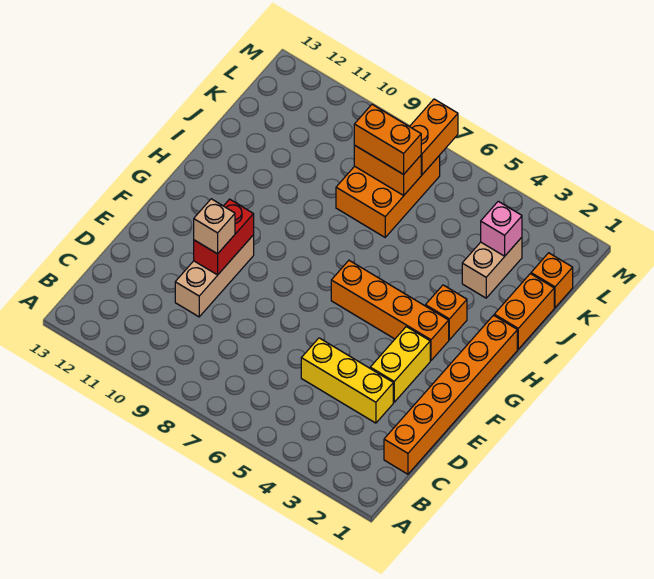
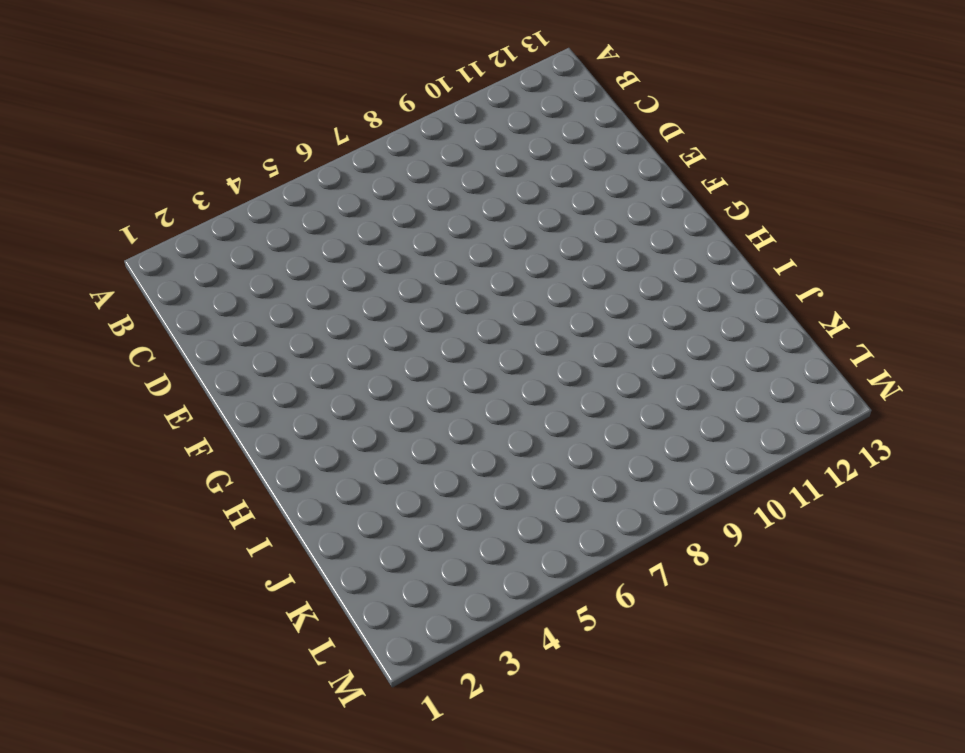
none -> orange 1x6 brick [384,315,517,474]
none -> yellow 1x3 brick [301,338,393,423]
none -> tan 1x3 brick [175,235,254,317]

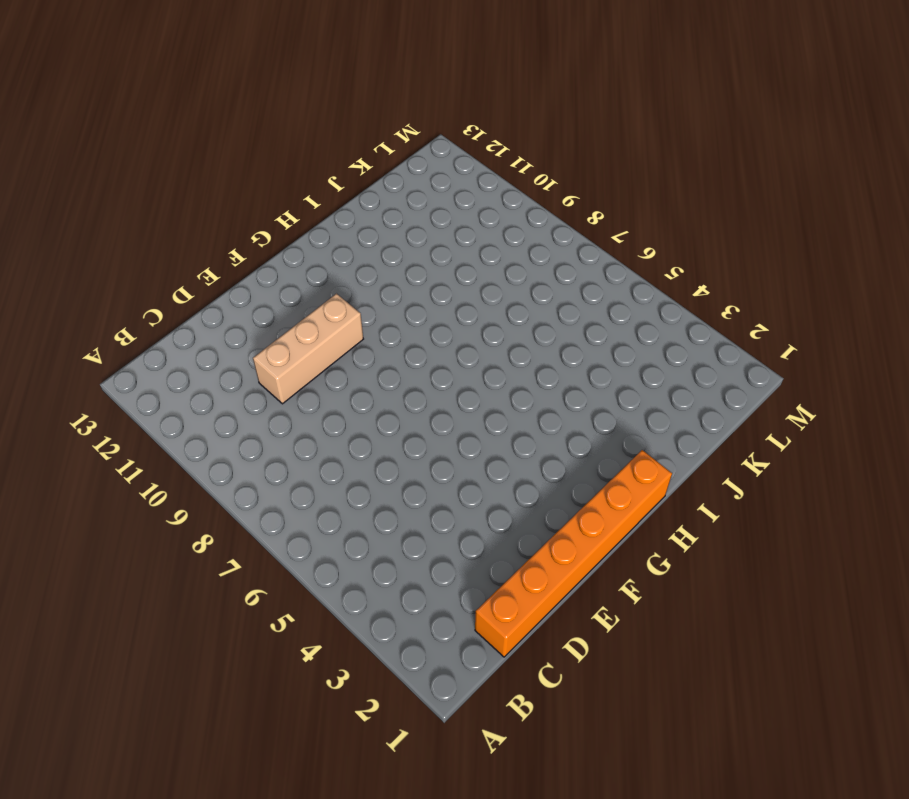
none -> yellow 1x3 brick [301,338,393,423]
none -> yellow 1x2 brick [370,327,430,402]
none -> orange 1x4 brick [331,261,449,361]

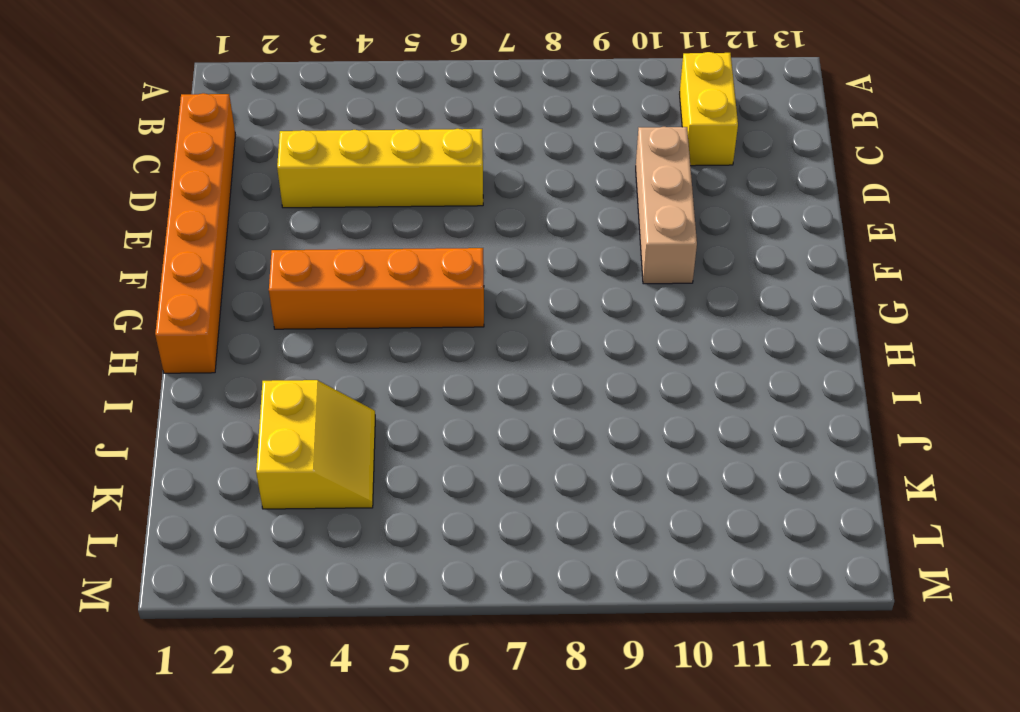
yellow 1x2 brick [680,52,738,166] -> yellow 1x2 brick moved to [370,327,430,402]
yellow 1x4 brick [277,129,483,208] -> yellow 1x3 brick [301,338,393,423]
yellow 2x2 slope [256,380,375,509] -> tan 1x2 brick [462,237,522,298]
none -> orange 1x1 brick [425,285,467,340]
none -> orange 1x2 brick [494,274,554,349]
none -> orange 2x3 brick [336,155,440,237]

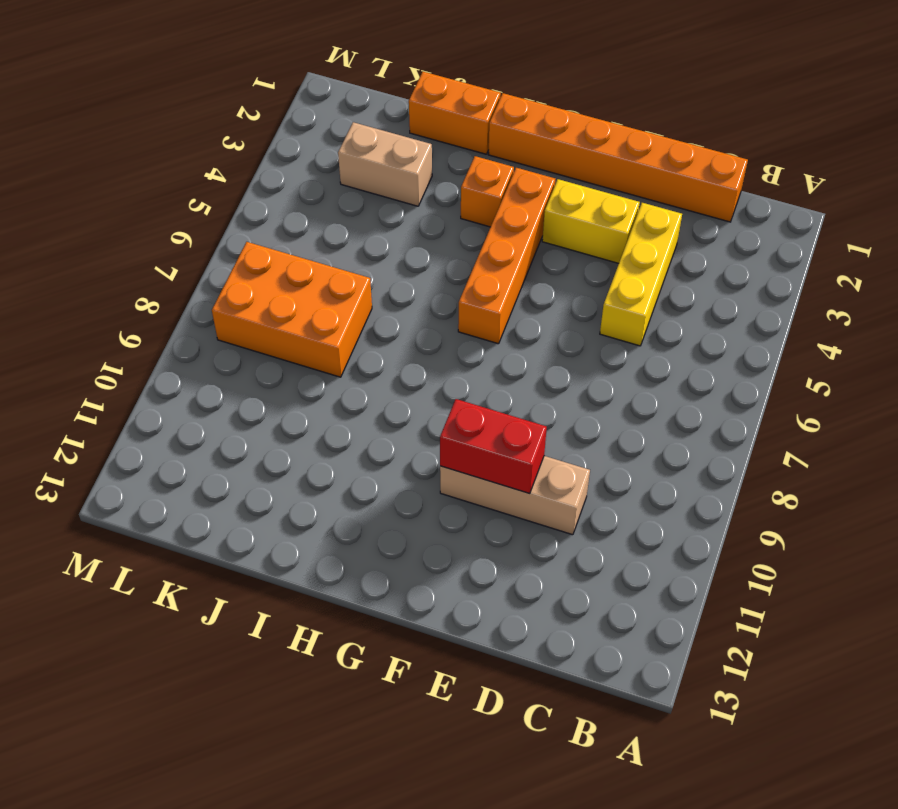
none -> orange 1x1 brick [531,253,573,308]
none -> pink 1x1 brick [481,201,522,256]
none -> orange 1x2 brick [354,145,421,196]

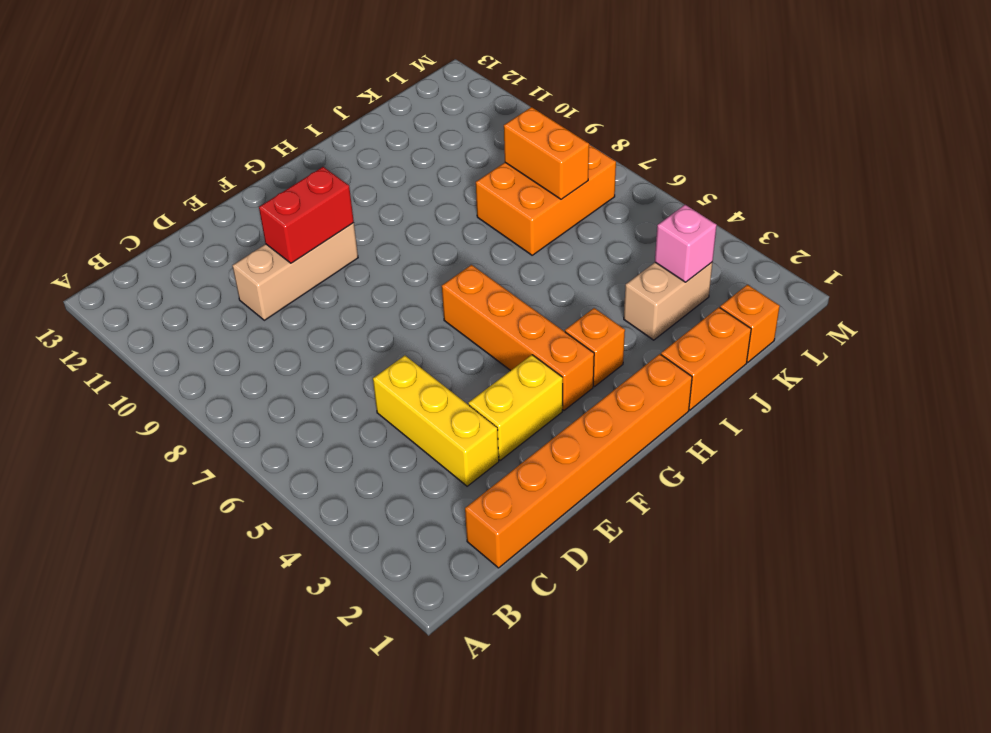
none -> orange 1x2 brick [410,99,458,175]
none -> tan 1x1 brick [194,199,235,254]
none -> orange 1x2 brick [354,104,421,174]

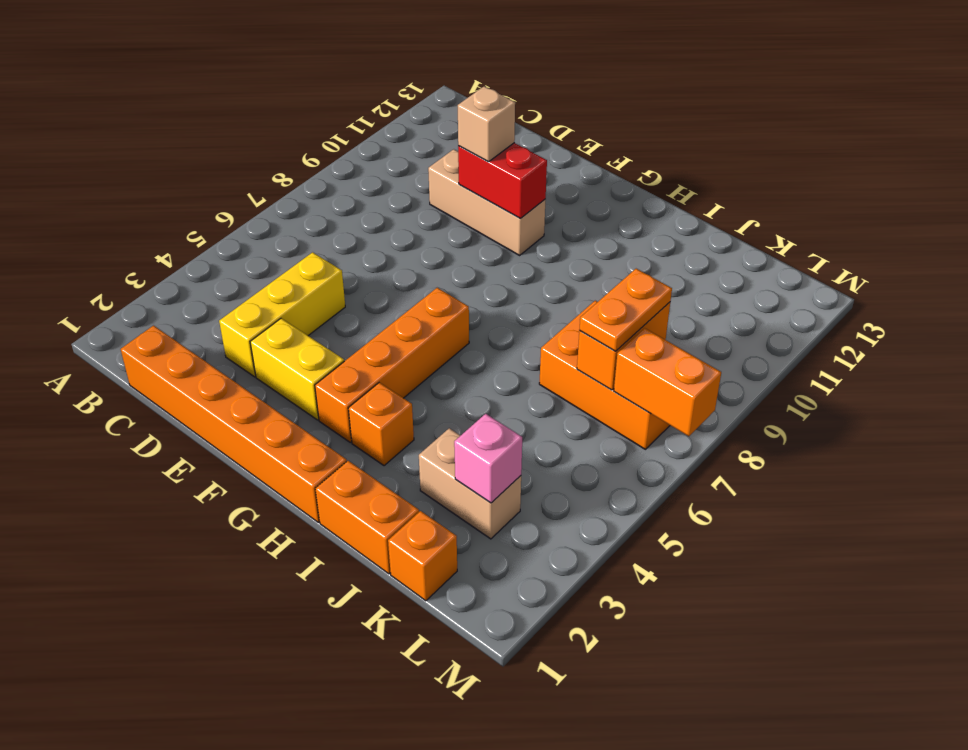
orange 1x2 plate [579,269,672,351] -> orange 1x2 brick [354,104,421,174]

